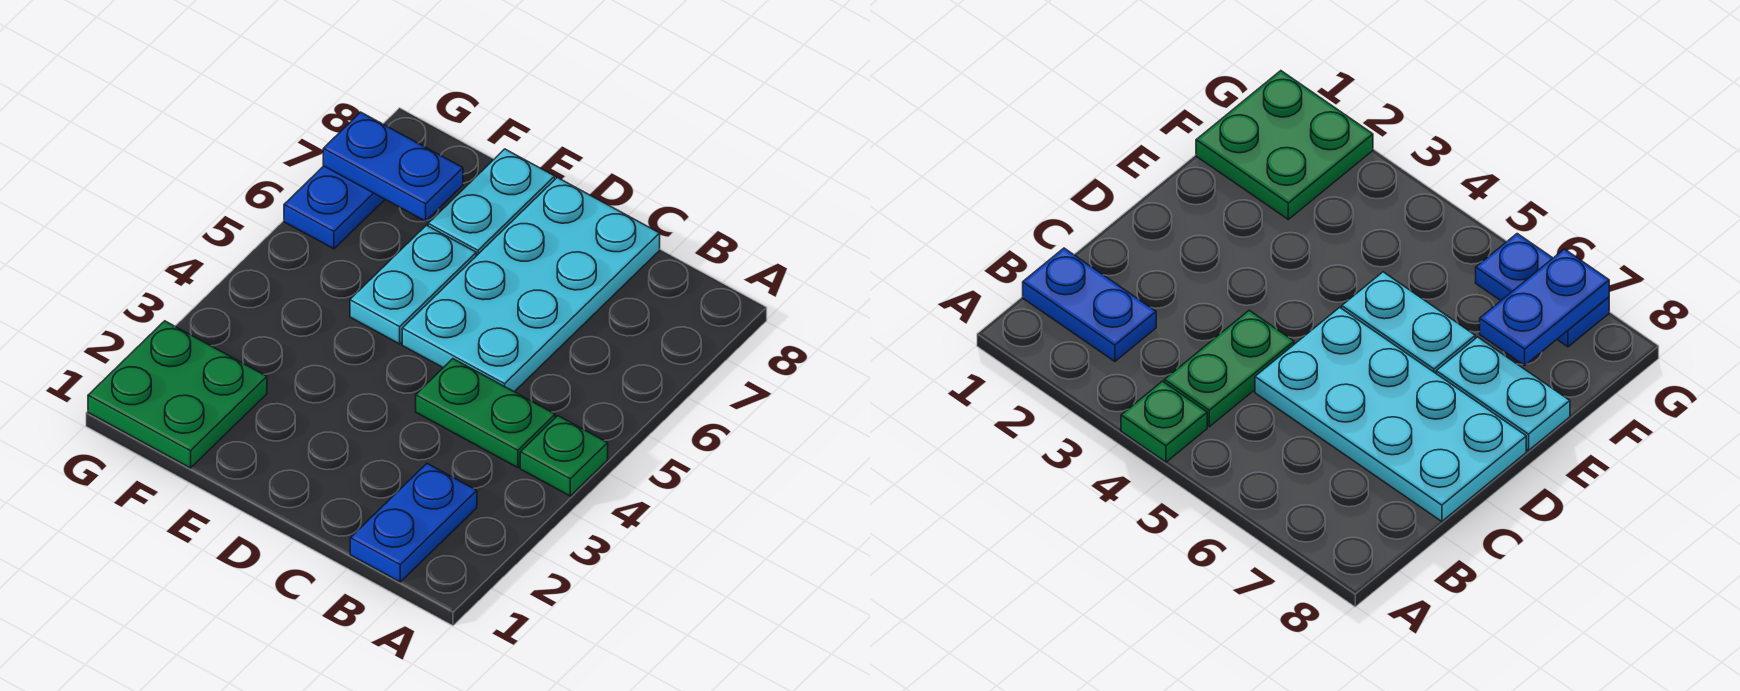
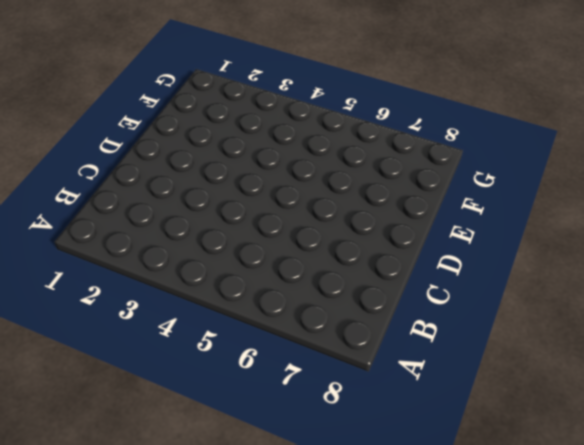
none -> green 1x1 plate [520,416,608,496]
none -> blue 1x2 plate [350,464,477,582]

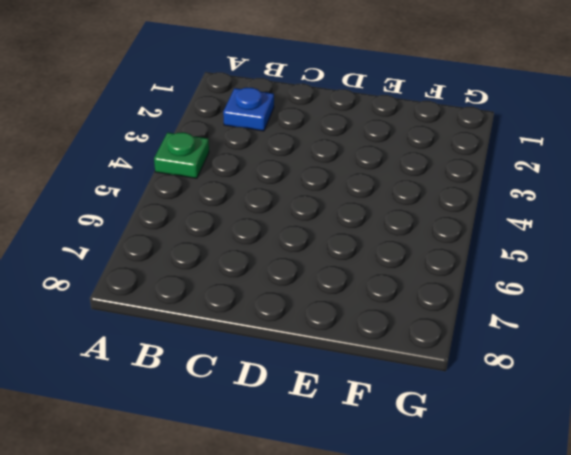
blue 1x1 plate [223,88,274,131] -> blue 1x2 plate [350,464,477,582]
none -> green 1x2 plate [416,359,555,468]
none -> cyan 2x4 plate [402,178,660,392]

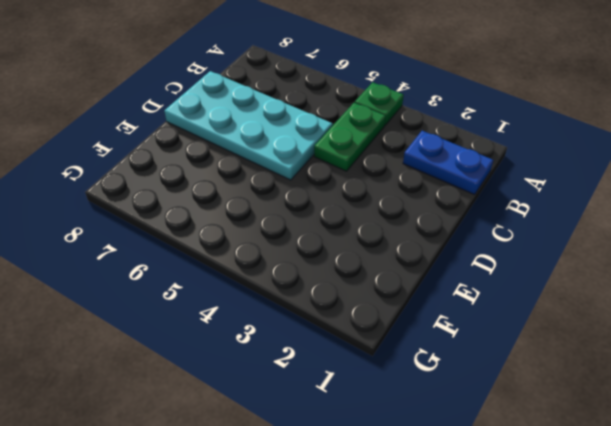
none -> cyan 1x2 plate [350,225,476,344]
none -> cyan 1x2 plate [428,149,555,256]

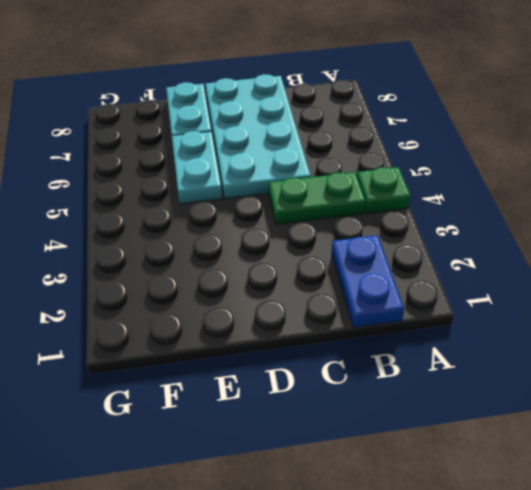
none -> green 2x2 plate [88,321,267,468]
none -> blue 1x2 plate [284,166,385,249]

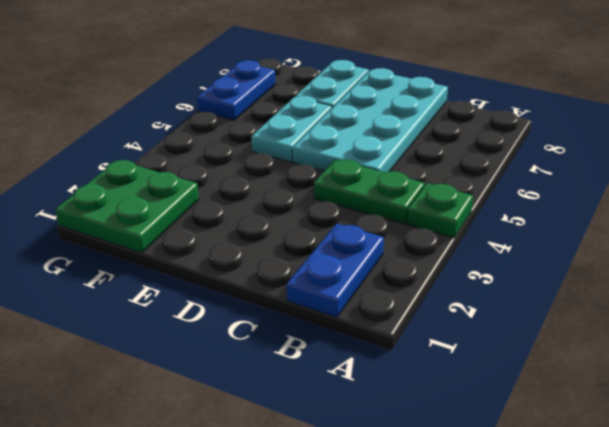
none -> blue 1x2 plate [323,112,463,221]

